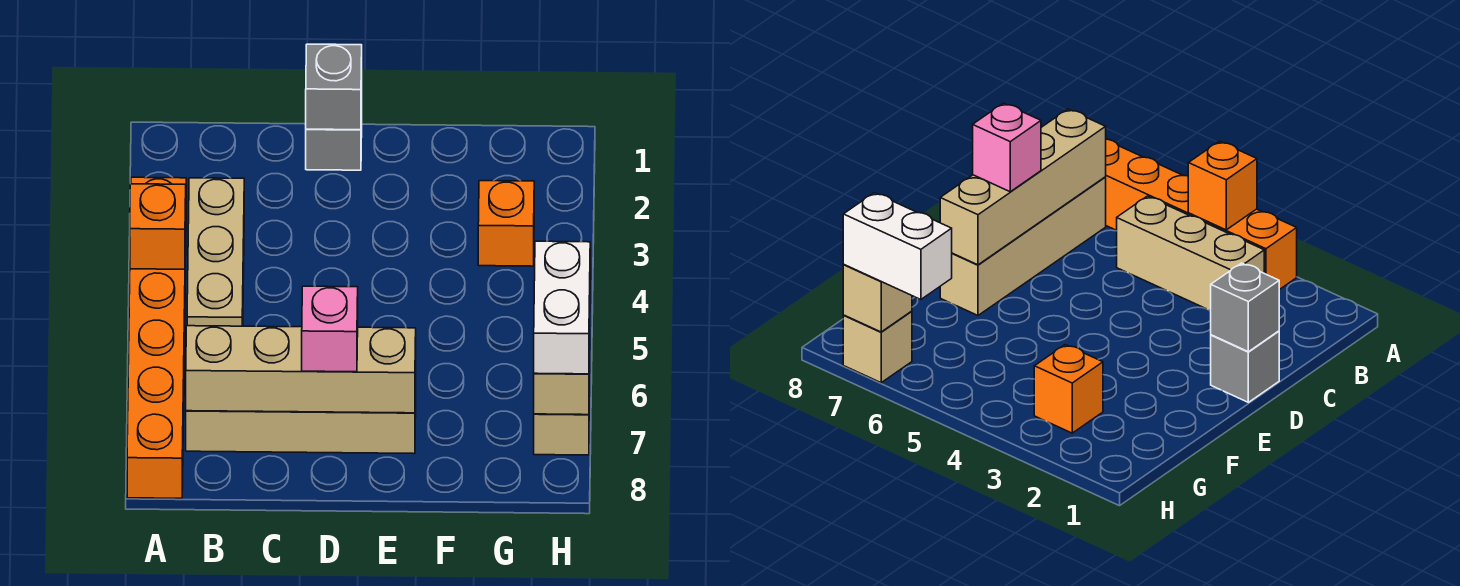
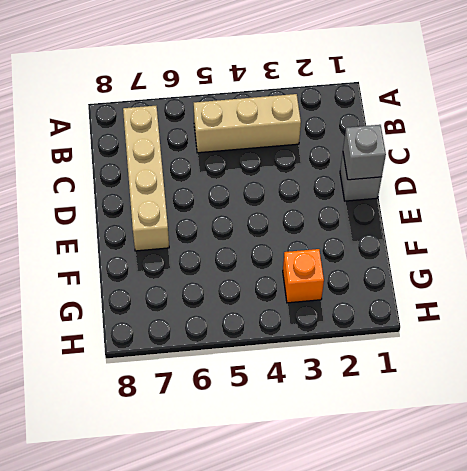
none -> orange 1x6 brick [127,177,186,498]
none -> tan 1x1 brick [534,377,590,455]
none -> orange 1x1 brick [130,184,186,269]

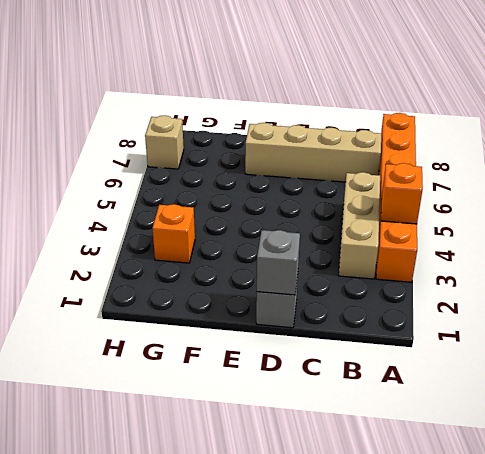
none -> tan 1x4 brick [186,326,416,413]
none -> tan 1x1 brick [534,336,590,415]
none -> pink 1x1 brick [302,286,358,372]

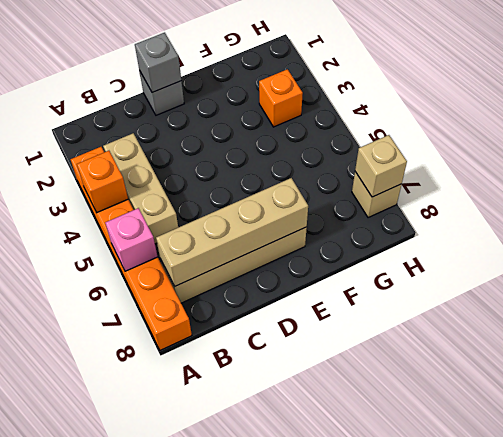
pink 1x1 brick [105,208,158,271] -> pink 1x1 brick moved to [302,286,358,372]
none -> white 1x2 brick [534,241,590,374]

